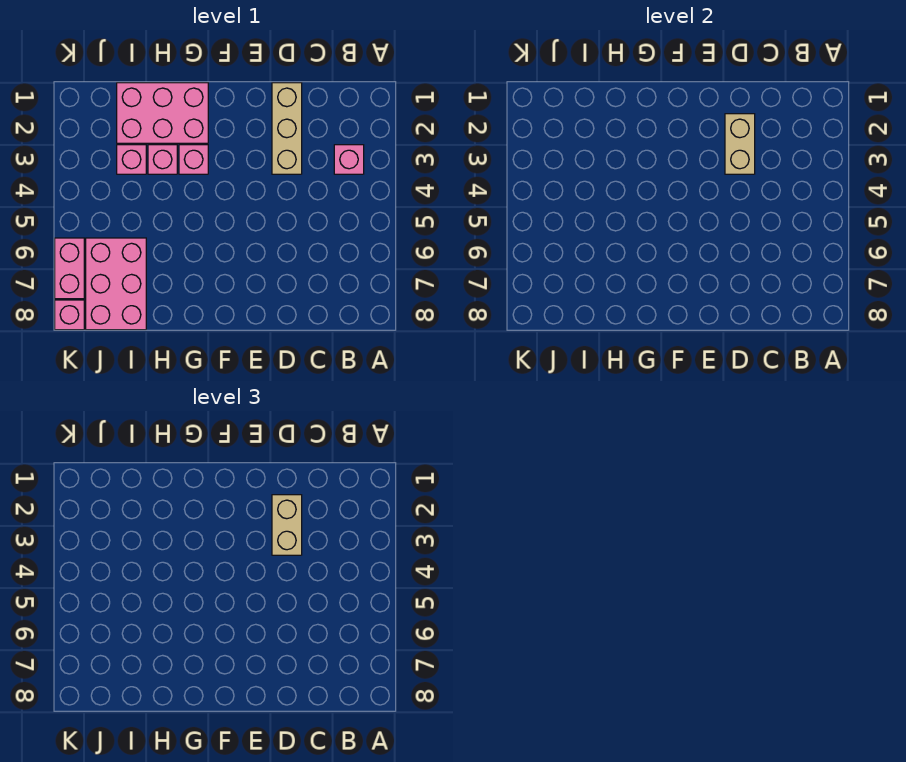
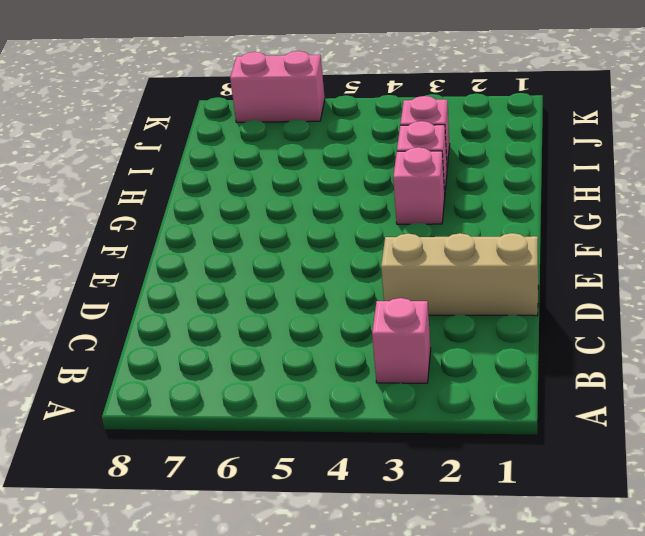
none -> pink 2x3 brick [117,83,208,143]
none -> pink 2x3 brick [86,238,146,330]

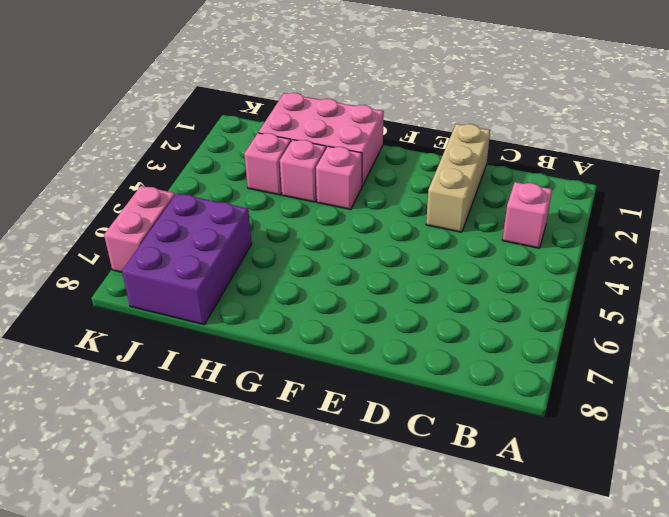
purple 2x3 brick [122,193,252,325] -> pink 2x3 brick [86,238,146,330]
none -> pink 1x1 brick [55,300,84,330]
none -> tan 1x2 brick [725,114,755,174]

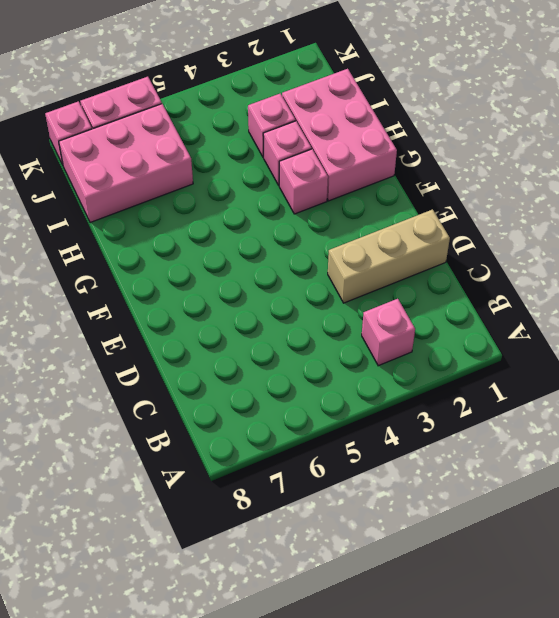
none -> tan 1x2 brick [725,114,755,174]
none -> tan 1x2 brick [272,495,302,555]

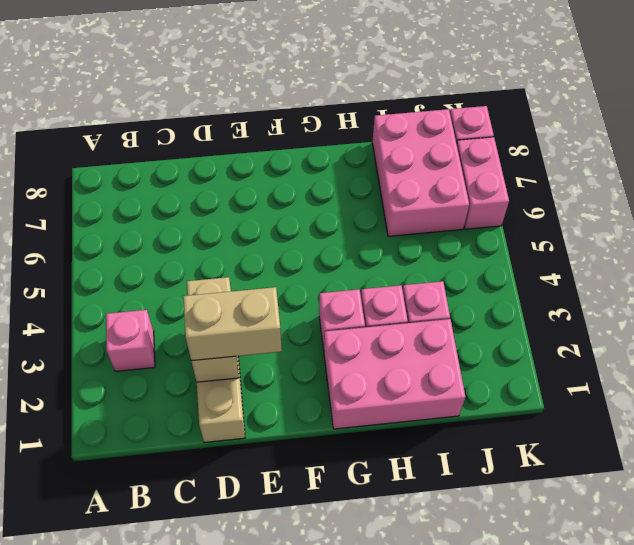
tan 1x2 brick [183,287,282,361] -> tan 1x2 brick turned to [272,495,302,555]

